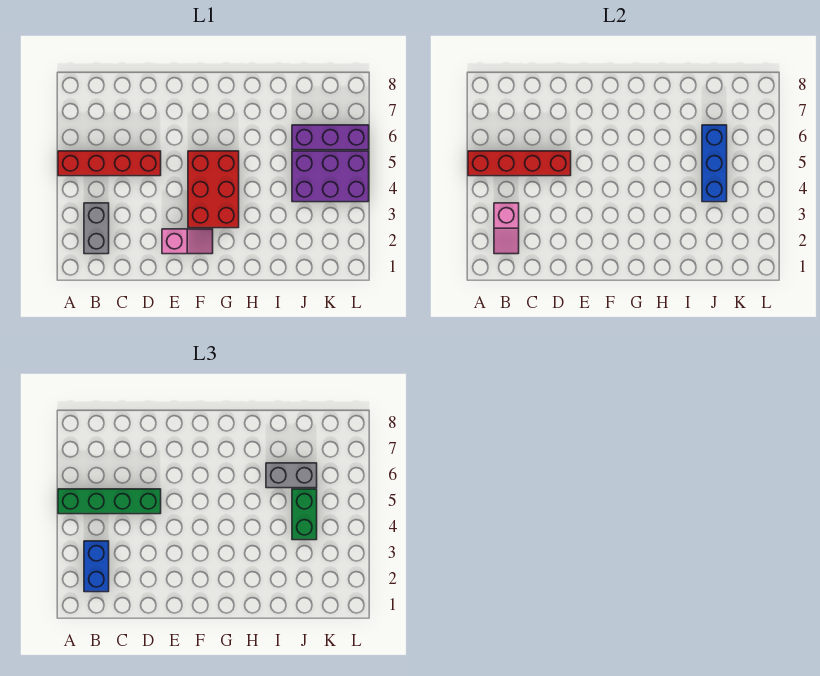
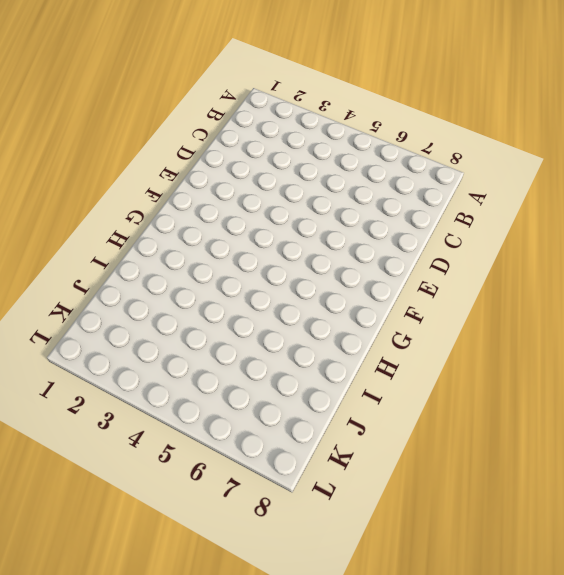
none -> red 1x4 brick [58,151,161,176]
none -> grey 1x2 brick [84,203,109,254]
none -> pink 1x2 slope [162,229,213,254]

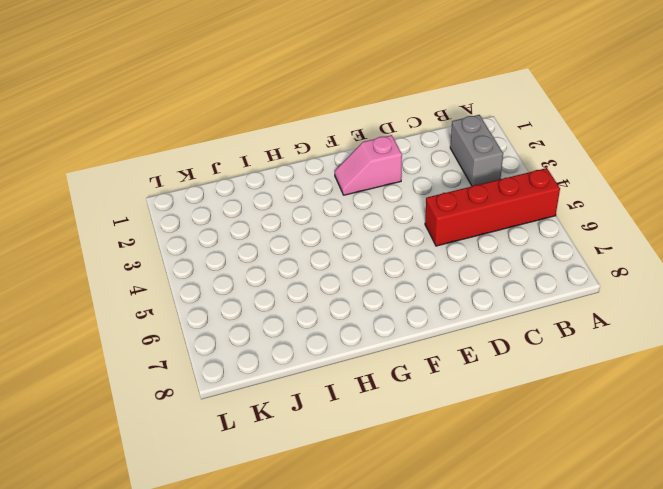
none -> red 2x3 brick [188,151,239,228]
none -> purple 2x3 brick [292,151,369,202]
none -> purple 1x3 brick [292,125,369,150]

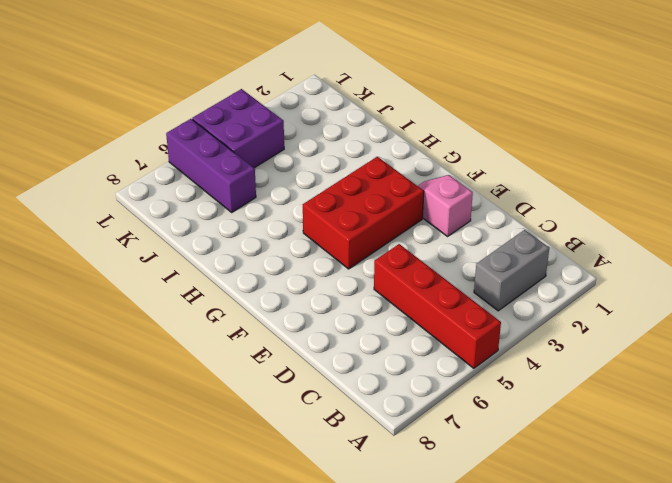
purple 2x2 brick [192,89,284,168] -> purple 2x3 brick [292,151,369,202]
none -> red 1x4 brick [468,151,571,176]
none -> pink 1x2 slope [494,203,519,254]
none -> blue 1x3 brick [702,125,727,202]

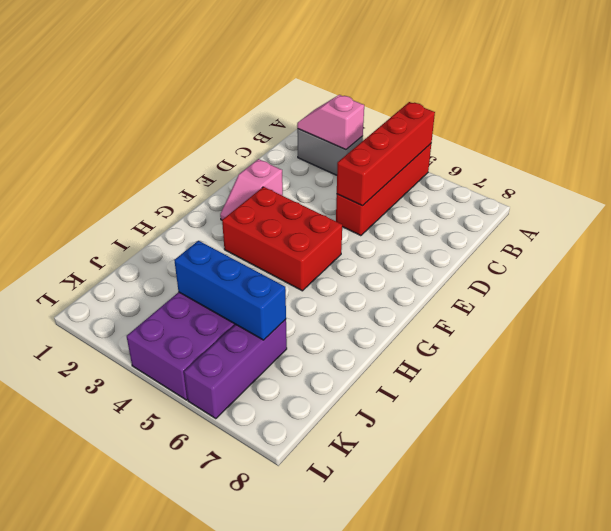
none -> green 1x4 brick [58,489,161,514]
none -> blue 1x2 brick [84,541,109,592]
none -> grey 1x2 brick [266,463,317,488]

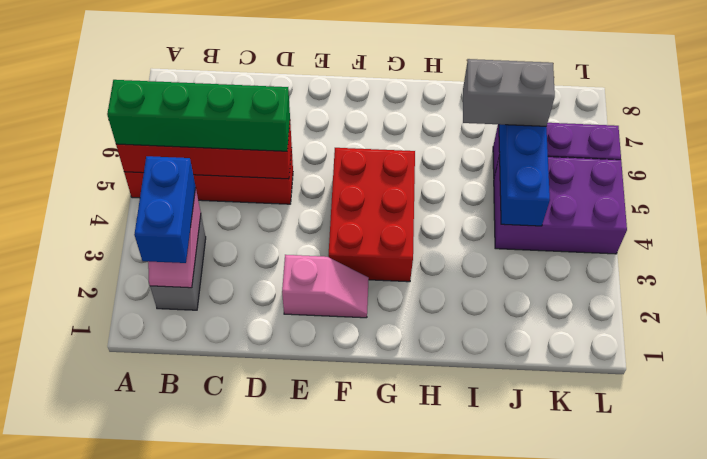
none -> green 1x2 brick [292,489,317,540]

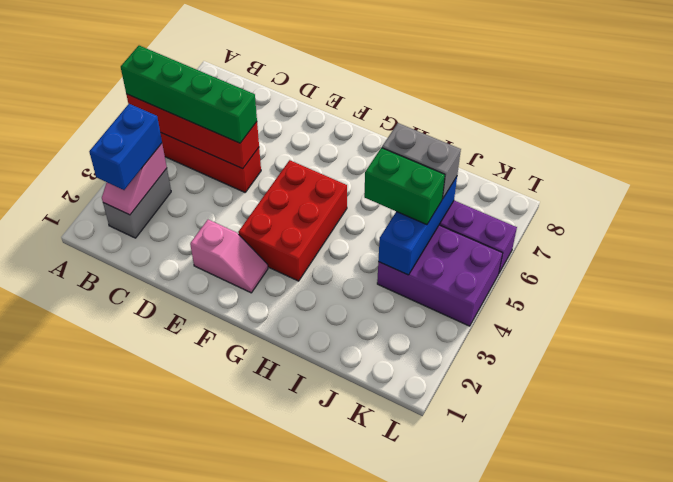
green 1x2 brick [364,148,445,225] -> green 1x2 brick turned to [292,489,317,540]

